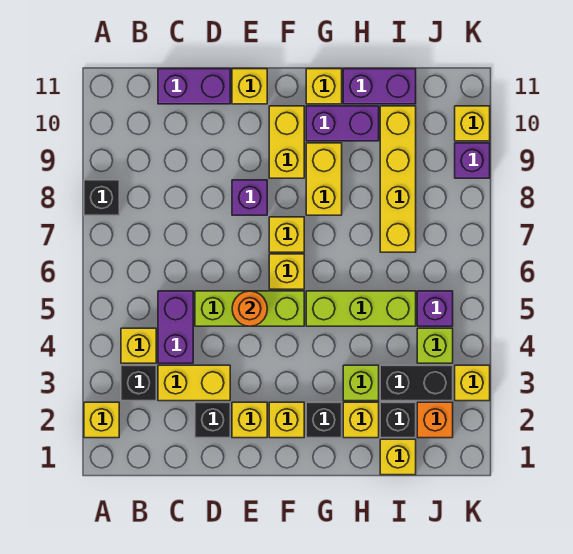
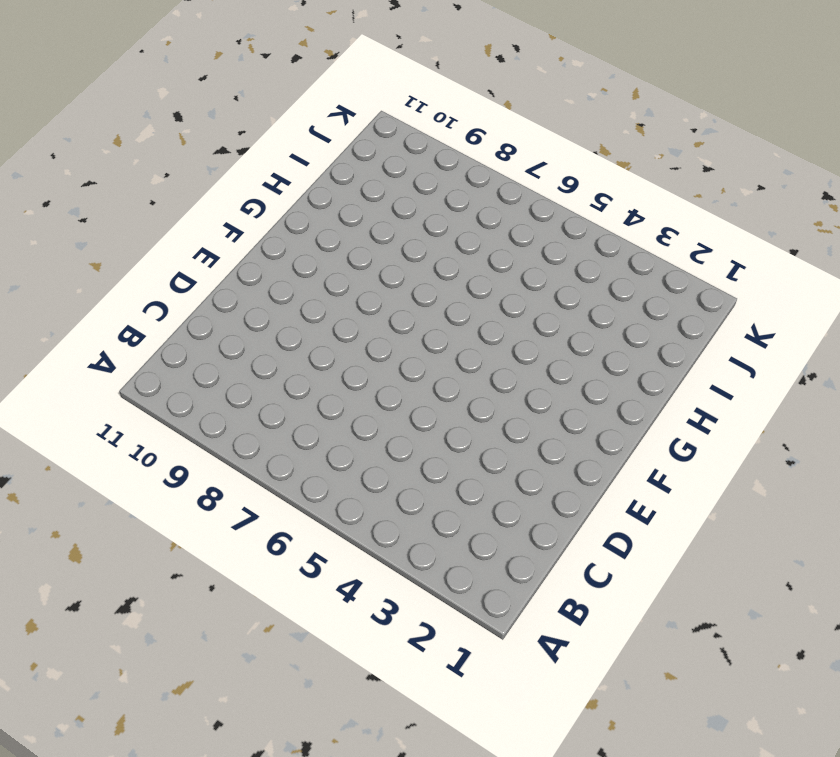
none -> yellow 1x1 brick [84,402,119,438]
none -> black 1x1 brick [84,180,119,215]
none -> black 1x1 brick [121,365,156,401]
none -> yellow 1x1 brick [121,328,156,363]

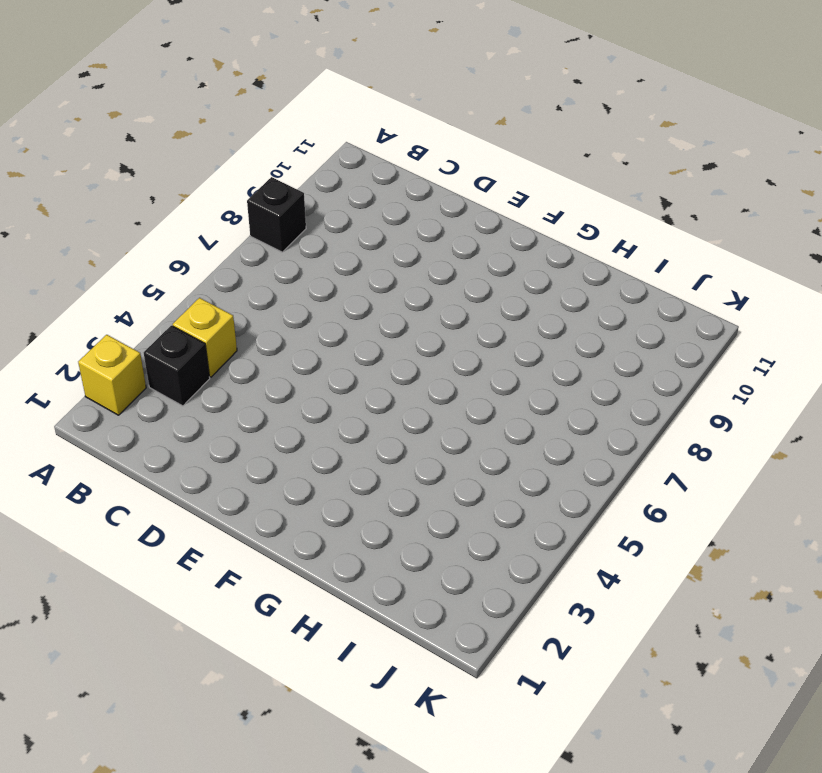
none -> yellow 1x2 brick [158,365,230,401]
none -> purple 1x2 brick [158,291,193,363]
none -> purple 1x2 brick [158,69,230,104]
none -> black 1x1 brick [195,402,230,438]

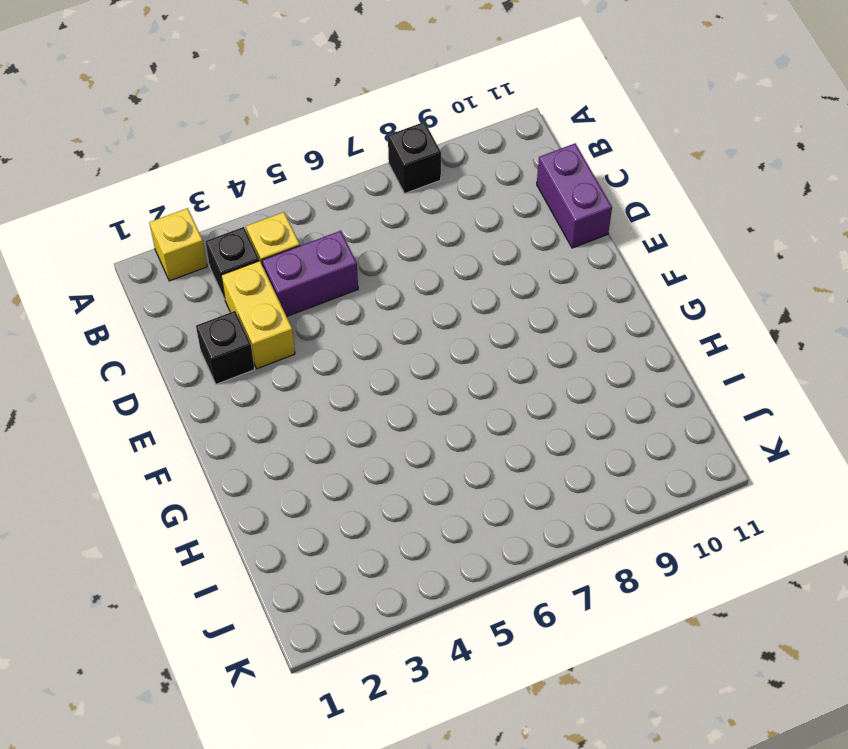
none -> lime 1x3 brick [195,291,304,326]
none -> yellow 1x1 brick [232,402,267,438]
none -> purple 1x1 brick [232,180,267,215]
none -> yellow 1x1 brick [232,69,267,104]

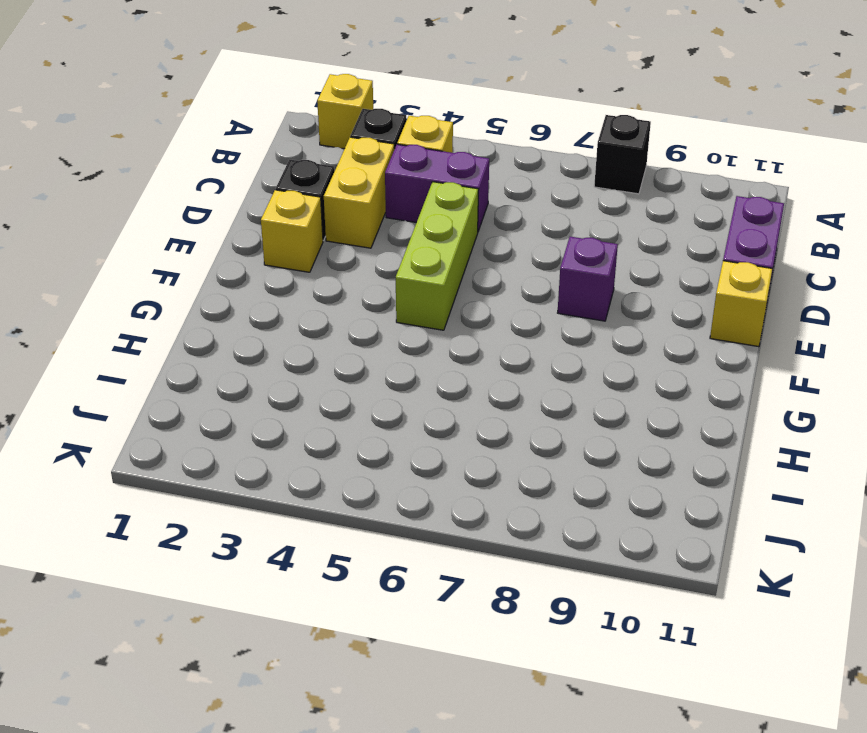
none -> yellow 1x1 brick [269,402,304,438]
none -> yellow 1x1 brick [269,254,304,289]
none -> yellow 1x1 brick [269,217,304,252]
none -> yellow 1x2 brick [269,106,304,178]

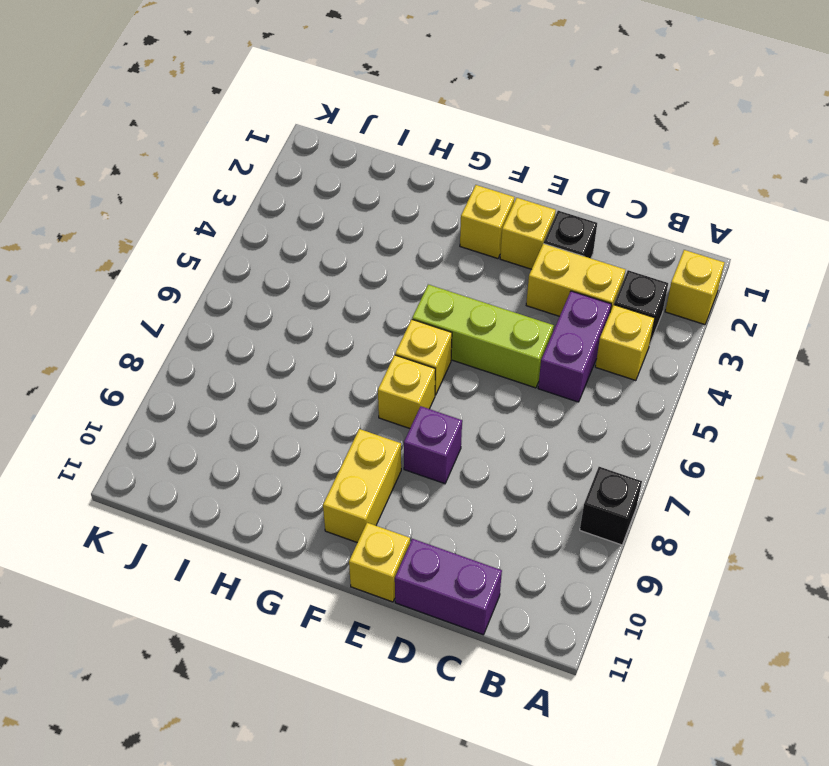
none -> black 1x1 brick [306,402,342,438]
none -> lime 1x3 brick [306,291,416,326]
none -> yellow 1x2 brick [306,143,342,215]
none -> purple 1x2 brick [306,106,379,141]

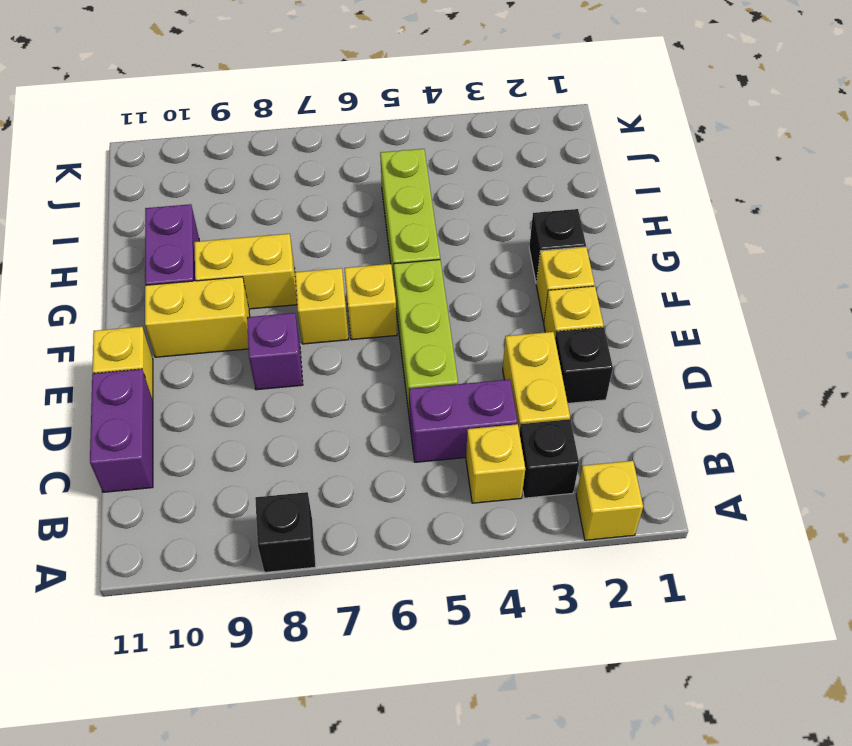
none -> yellow 1x1 brick [306,69,342,104]
none -> yellow 1x1 brick [343,402,379,438]
none -> lime 1x1 brick [343,365,379,401]
none -> purple 1x2 brick [343,69,416,104]

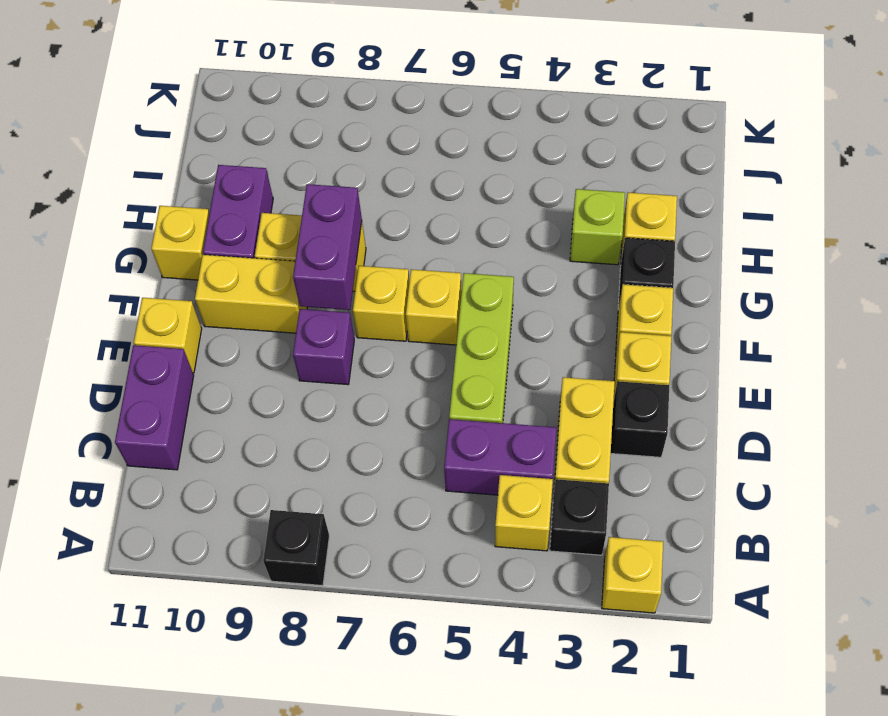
purple 1x2 brick [293,184,362,310] -> purple 1x2 brick moved to [343,69,416,104]
none -> lime 1x3 brick [306,291,416,326]
none -> yellow 1x1 brick [380,439,416,475]
none -> black 1x1 brick [380,402,416,438]
none -> black 1x2 brick [380,365,453,401]

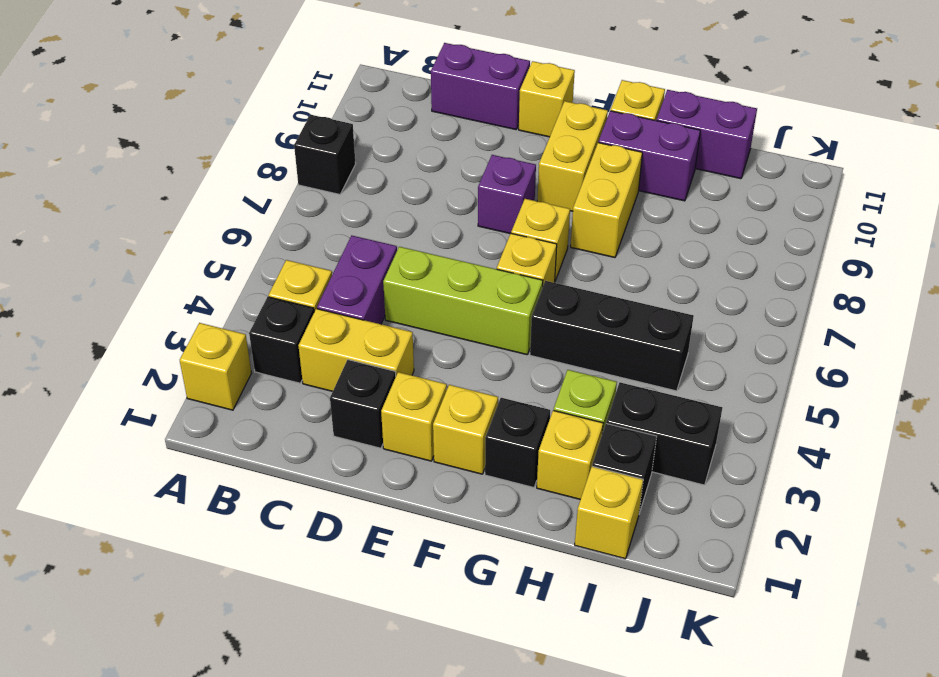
black 1x3 brick [530,281,694,391] -> lime 1x3 brick [306,291,416,326]
none -> yellow 1x4 brick [380,106,416,252]
none -> orange 1x1 brick [417,402,453,438]
none -> lime 1x1 brick [417,328,453,363]
none -> purple 1x1 brick [417,291,453,326]

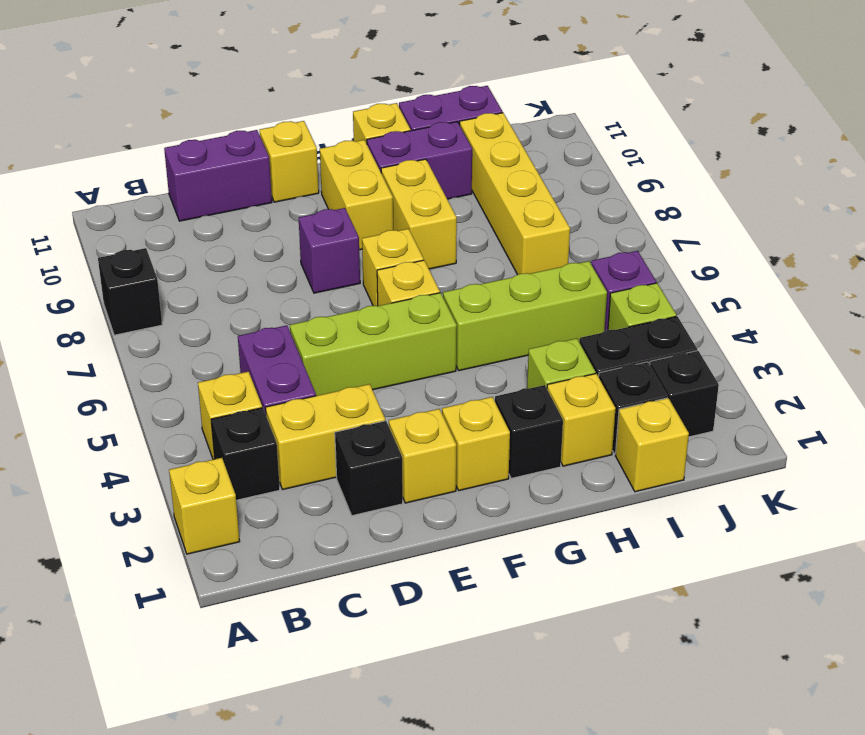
black 1x1 brick [650,351,719,437] -> orange 1x1 brick [417,402,453,438]
none -> yellow 1x1 brick [455,365,490,401]
none -> purple 1x1 brick [455,143,490,178]
none -> yellow 1x1 brick [455,106,490,141]
none -> orange 1x1 round brick [232,291,267,326]

